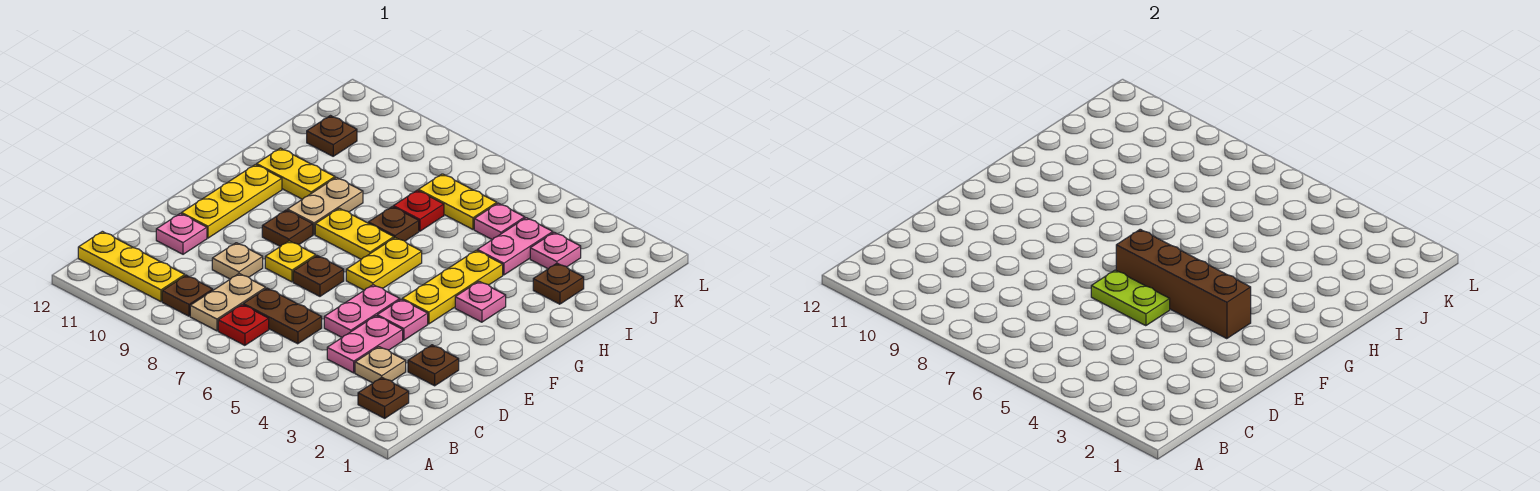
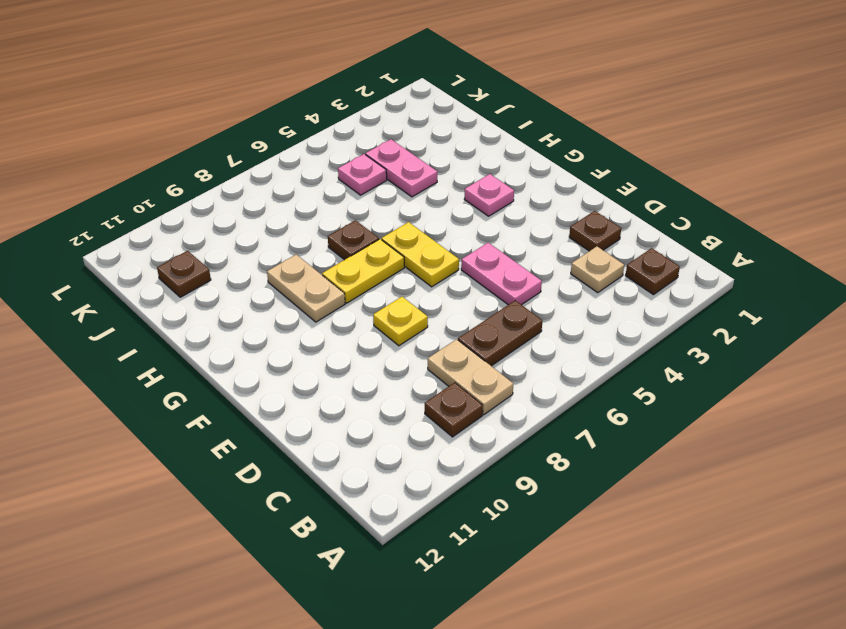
none -> red 1x1 plate [218,305,269,345]
none -> yellow 1x3 plate [78,231,185,302]
none -> pink 1x2 plate [327,316,403,373]
none -> tan 1x1 plate [212,243,263,279]

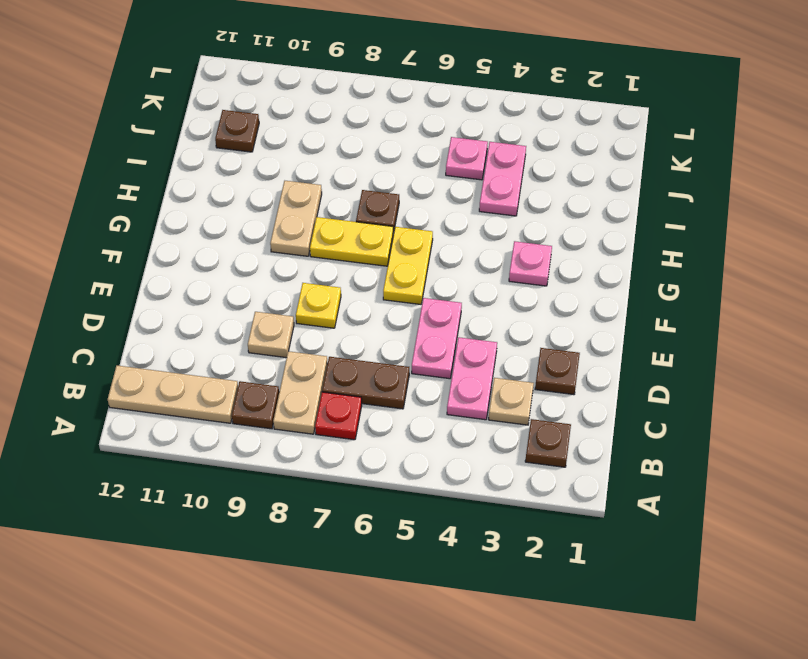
tan 1x3 plate [108,366,238,423] -> yellow 1x3 plate [78,231,185,302]
none -> pink 1x1 plate [156,213,207,254]
none -> pink 1x1 plate [377,299,428,340]
none -> brown 1x1 plate [293,256,344,296]
none -> yellow 1x3 plate [181,164,282,238]

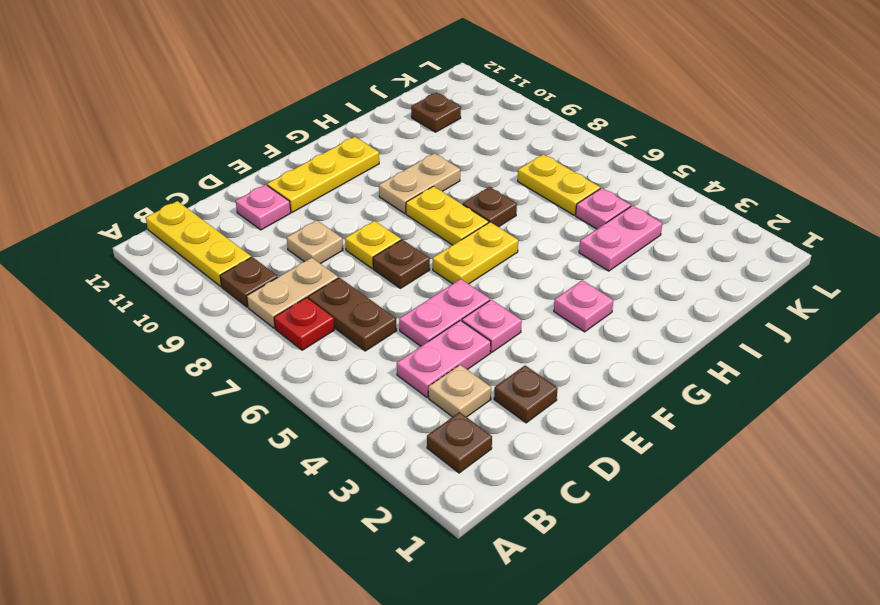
none -> yellow 1x3 plate [402,250,503,324]
none -> brown 1x1 plate [262,210,313,246]
none -> yellow 1x2 plate [257,148,335,199]
none -> brown 1x1 plate [533,263,584,304]

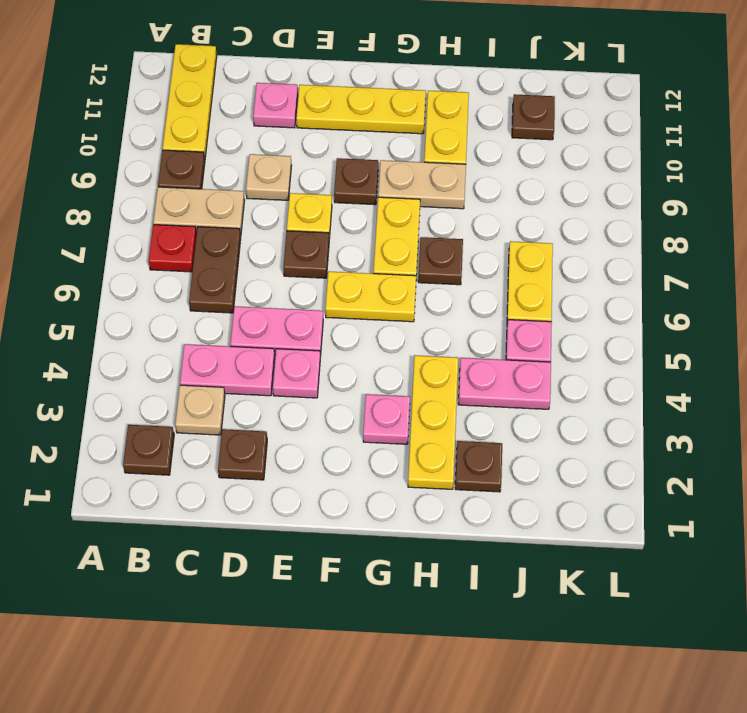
yellow 1x3 plate [408,355,458,489] -> yellow 1x3 plate turned to [402,250,503,324]
none -> red 1x1 plate [393,190,444,231]
none -> pink 1x1 plate [530,232,581,269]
none -> lime 1x2 plate [1091,270,1170,326]
none -> brown 1x4 brick [1116,229,1251,339]

